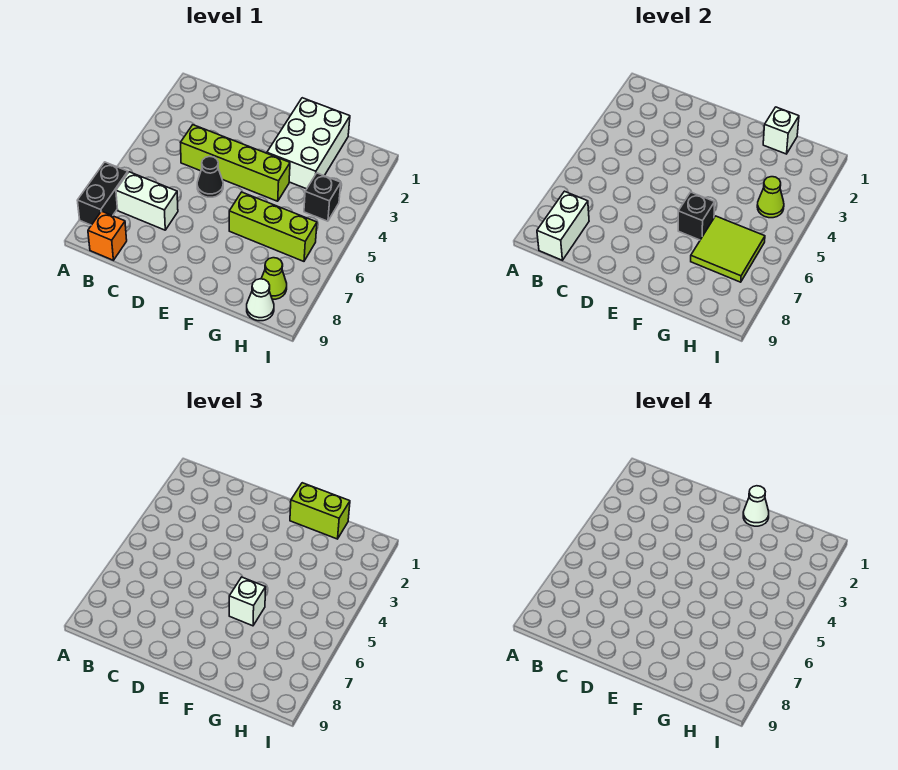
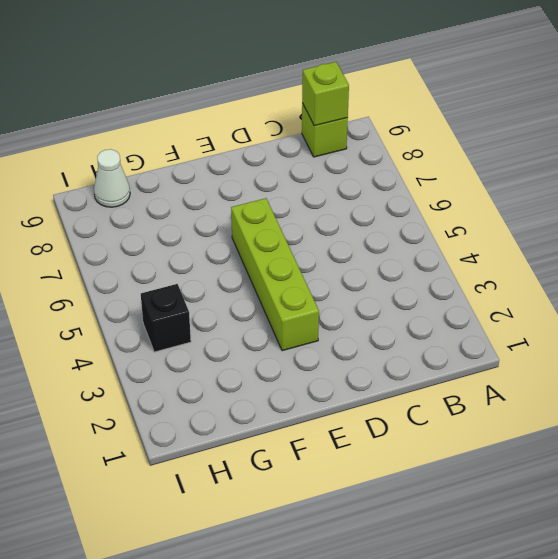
lime 1x1 brick [302,103,348,157] -> orange 1x1 brick [88,211,127,260]
lime 1x1 brick [302,62,349,126] -> white 1x2 brick [537,191,589,260]
lime 1x4 brick [231,198,319,351] -> lime 1x4 brick turned to [181,125,290,201]
none -> black 1x2 brick [77,162,128,225]
none -> white 1x2 brick [116,172,178,230]
none -> black 1x1 cone [197,156,223,197]

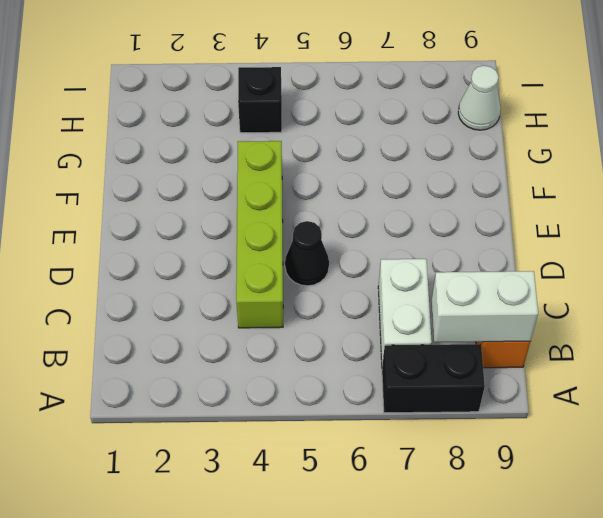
none -> white 2x3 brick [267,98,350,189]
none -> lime 1x3 brick [229,192,317,261]
none -> lime 1x1 cone [261,258,287,299]

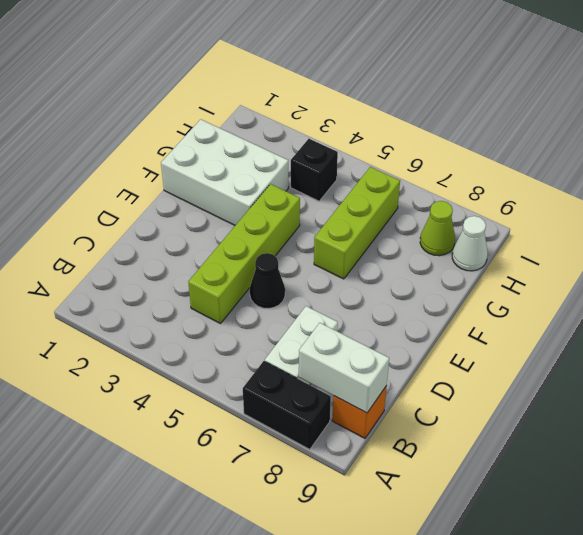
none -> black 1x1 brick [678,192,715,240]
none -> white 1x1 brick [763,107,799,154]
none -> lime 2x2 tile [691,216,765,282]

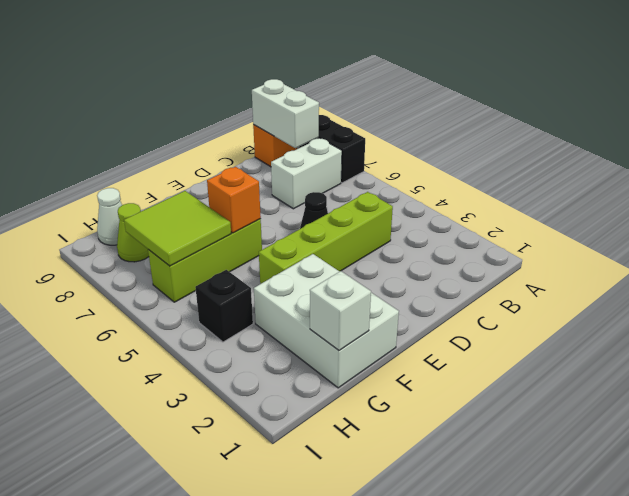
orange 1x1 brick [207,167,261,233] -> black 1x1 brick [678,192,715,240]
none -> lime 1x1 cone [757,177,784,218]
none -> lime 1x2 brick [290,483,350,539]
none -> white 1x1 brick [229,577,266,626]

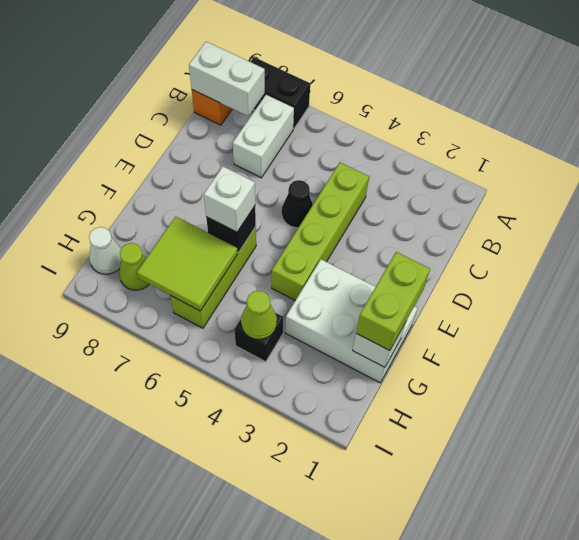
none -> white 1x1 cone [743,486,769,526]

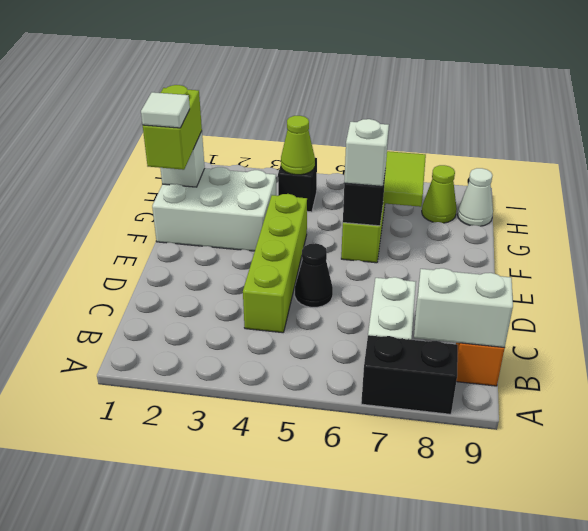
white 1x1 tile [141,92,190,128] -> white 1x1 cone [743,486,769,526]

